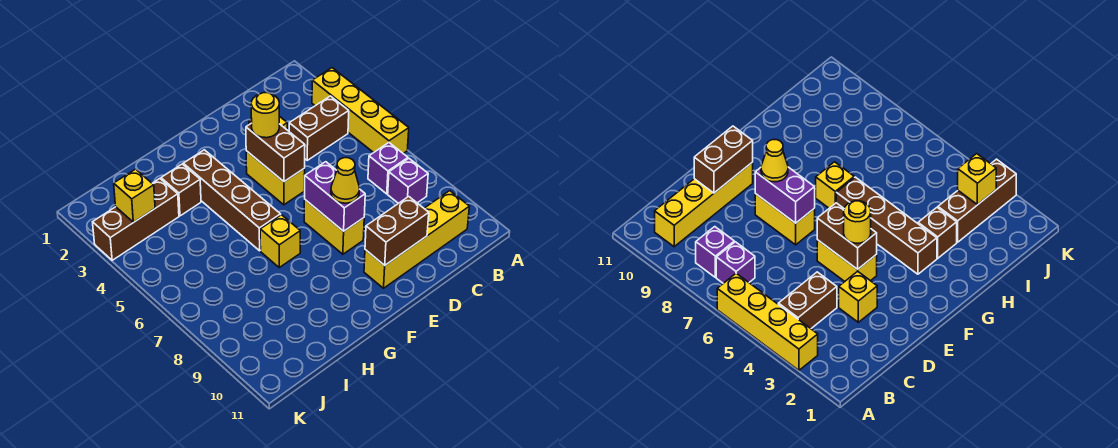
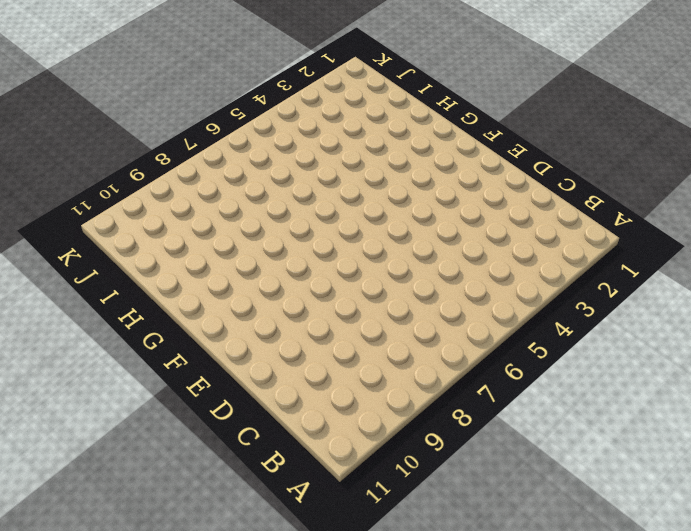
none -> yellow 1x4 brick [312,68,409,153]
none -> brown 1x2 brick [289,96,349,160]
none -> purple 1x1 brick [368,143,408,194]

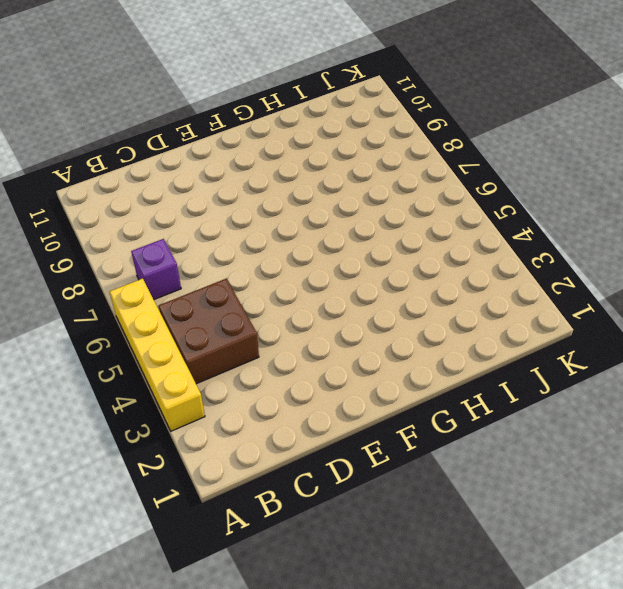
brown 2x2 brick [159,279,259,384] -> brown 1x2 brick [289,96,349,160]
none -> purple 1x1 brick [388,159,428,203]
none -> yellow 1x4 brick [364,191,469,288]
none -> yellow 1x1 brick [839,271,877,322]

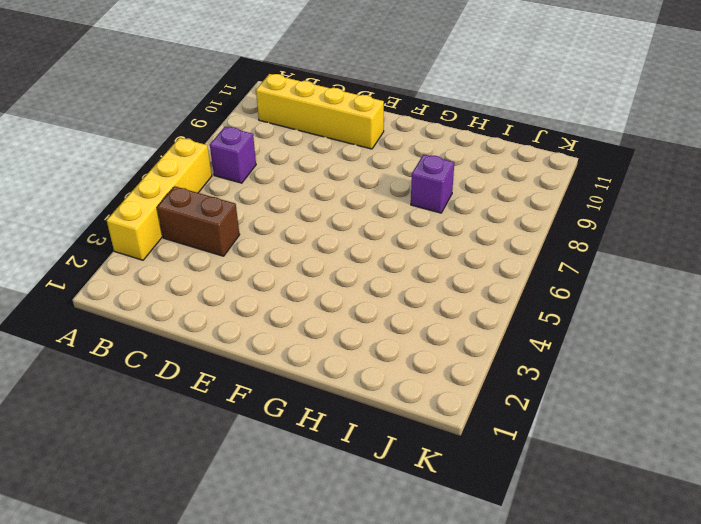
purple 1x1 brick [411,154,454,213] -> purple 1x1 brick moved to [388,159,428,203]
none -> yellow 1x1 brick [839,271,877,322]
none -> yellow 1x2 brick [246,151,305,205]
none -> yellow 1x2 brick [304,200,364,254]

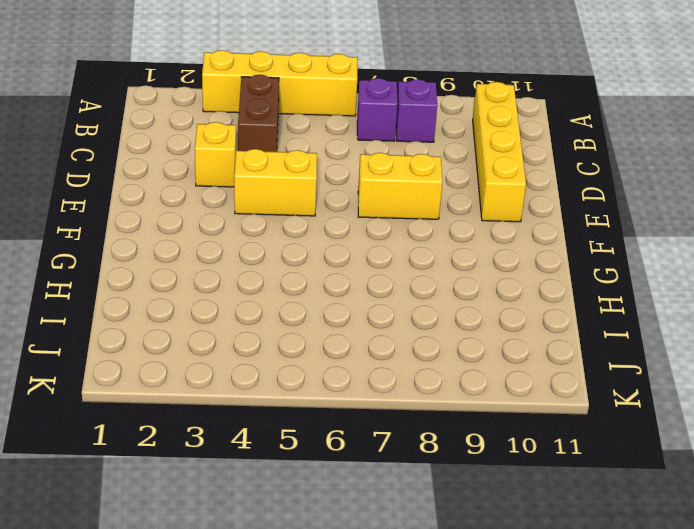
none -> brown 1x4 brick [183,150,281,251]
none -> yellow 1x1 brick [260,215,300,267]
none -> brown 1x1 brick [161,164,201,216]

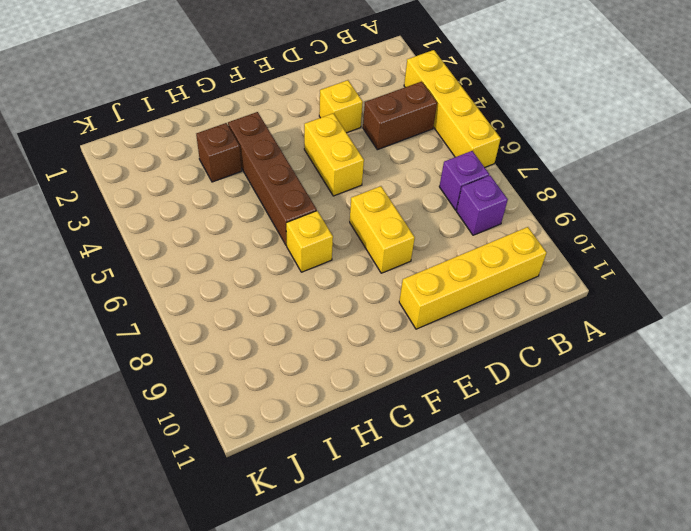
none -> brown 1x3 brick [93,179,179,260]
none -> brown 1x2 brick [365,197,429,265]
none -> brown 1x2 brick [246,123,305,182]

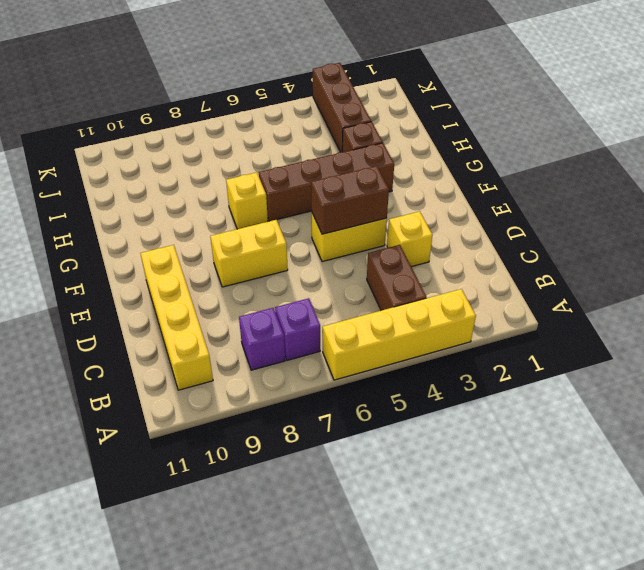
none -> brown 1x2 brick [365,197,429,265]
none -> purple 1x2 brick [304,162,365,231]
none -> yellow 1x1 brick [114,169,155,222]

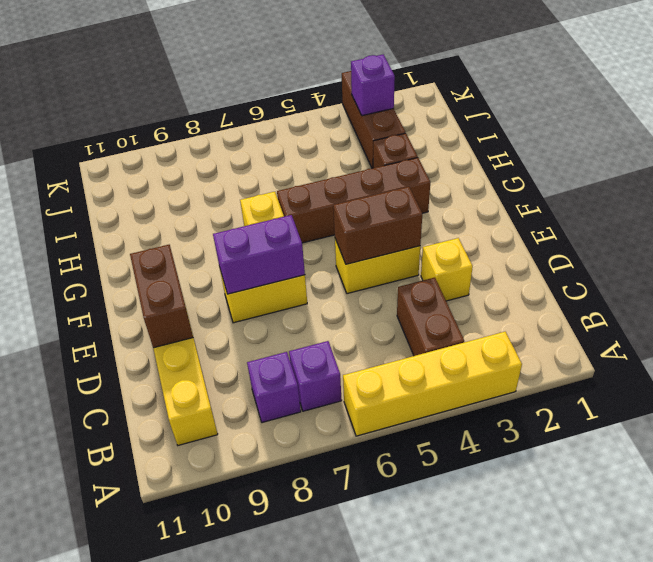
purple 1x1 brick [351,54,395,116] -> yellow 1x1 brick [114,169,155,222]
none -> yellow 1x1 round brick [251,93,279,138]
none -> yellow 1x1 cone [331,158,359,203]

